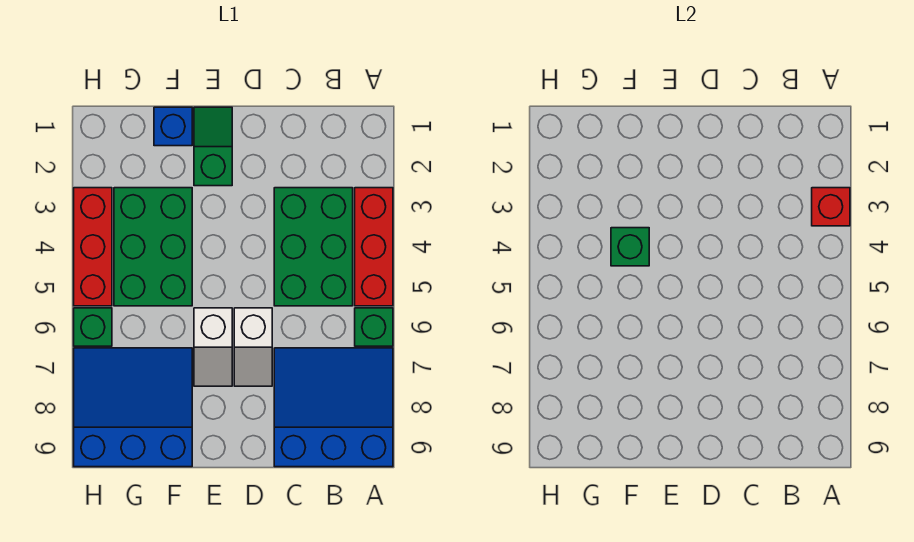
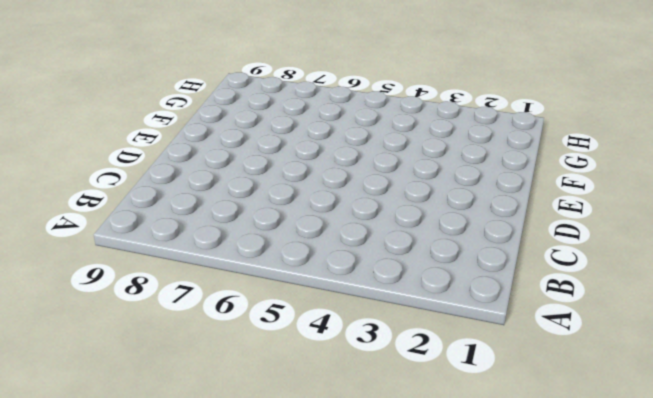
none -> red 1x3 brick [355,188,393,306]
none -> green 1x1 brick [355,308,393,346]
none -> blue 3x3 slope [274,348,393,467]

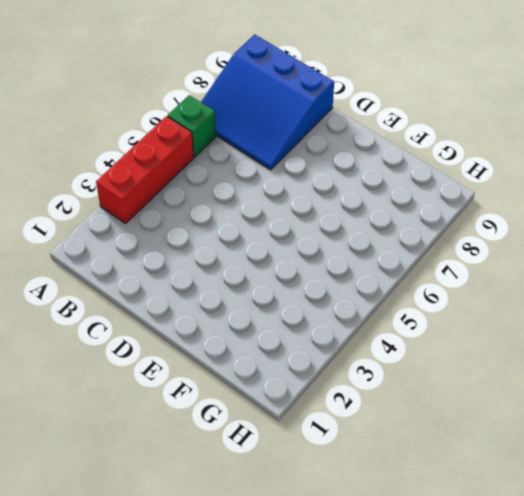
none -> green 2x3 brick [274,188,353,306]
none -> white 1x2 slope [234,308,272,386]
none -> green 1x2 slope [194,107,232,186]

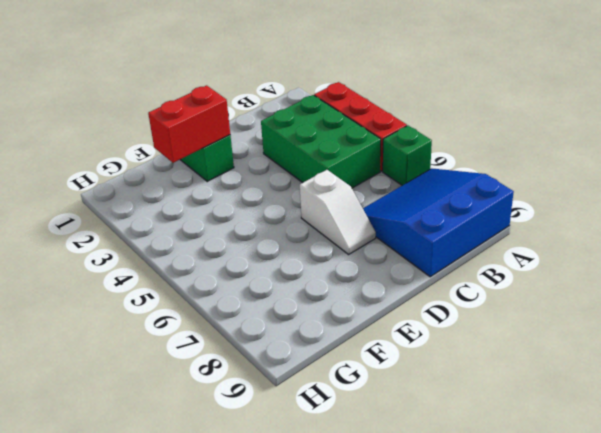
red 1x2 brick [148,85,230,163] -> none
none -> white 1x2 slope [194,308,232,386]
none -> blue 1x1 brick [154,107,192,146]
none -> green 2x3 brick [114,188,192,306]

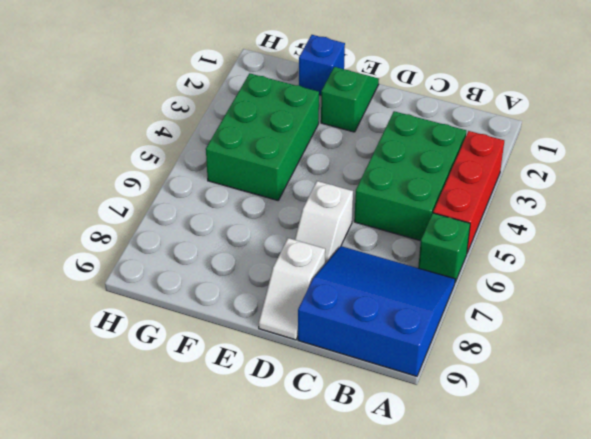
white 1x2 slope [259,238,325,340] -> white 1x2 slope moved to [194,308,232,386]
none -> blue 3x3 slope [74,348,192,467]
none -> red 1x3 brick [74,188,112,306]
none -> green 1x1 brick [74,308,112,346]

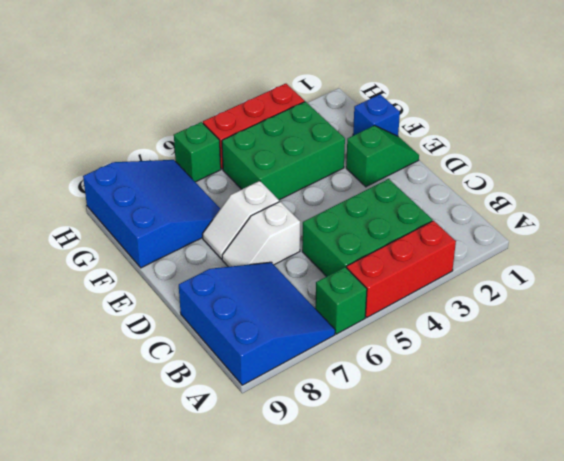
none -> red 1x1 brick [812,188,850,226]
none -> green 1x1 brick [611,228,649,266]

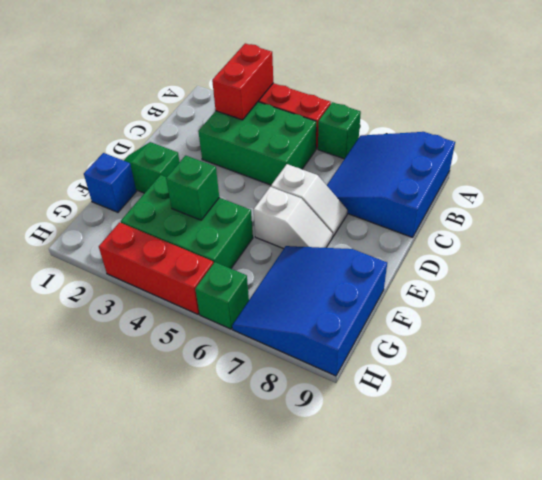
red 1x2 brick [212,43,273,120] -> red 1x1 brick [812,188,850,226]

